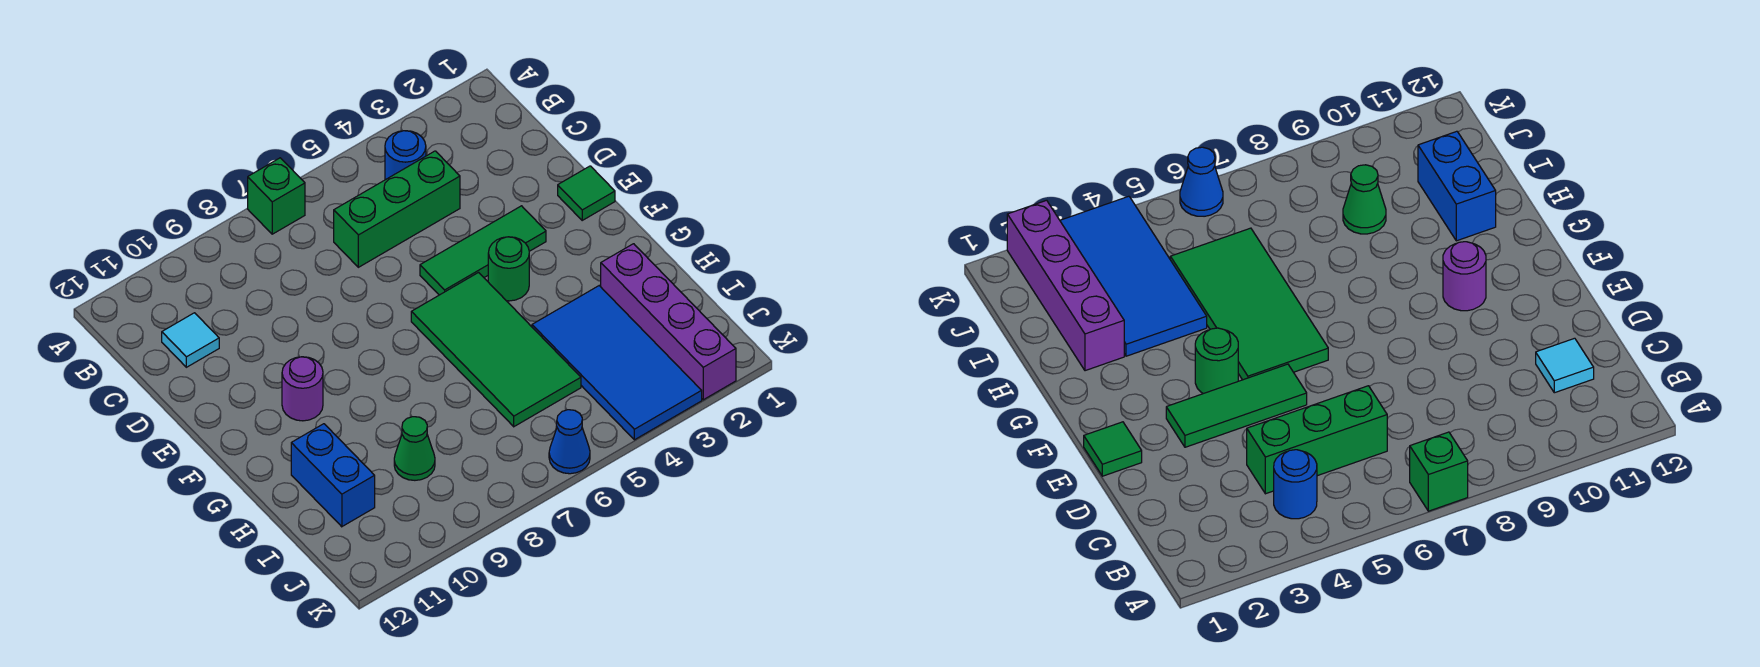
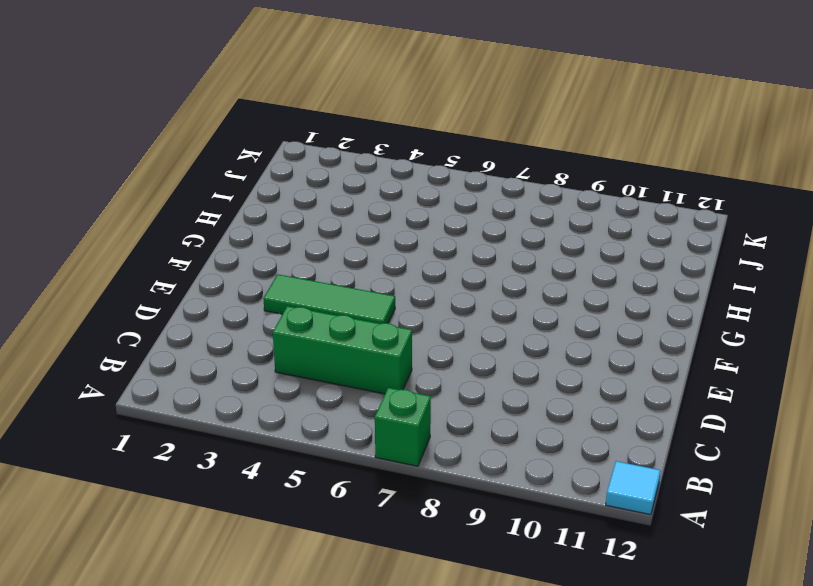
cyan 1x1 tile [606,461,661,515] -> cyan 1x1 tile moved to [162,313,219,367]
none -> blue 1x1 round brick [385,131,426,180]
none -> green 1x1 tile [558,166,615,220]
none -> green 1x1 round brick [488,237,529,301]

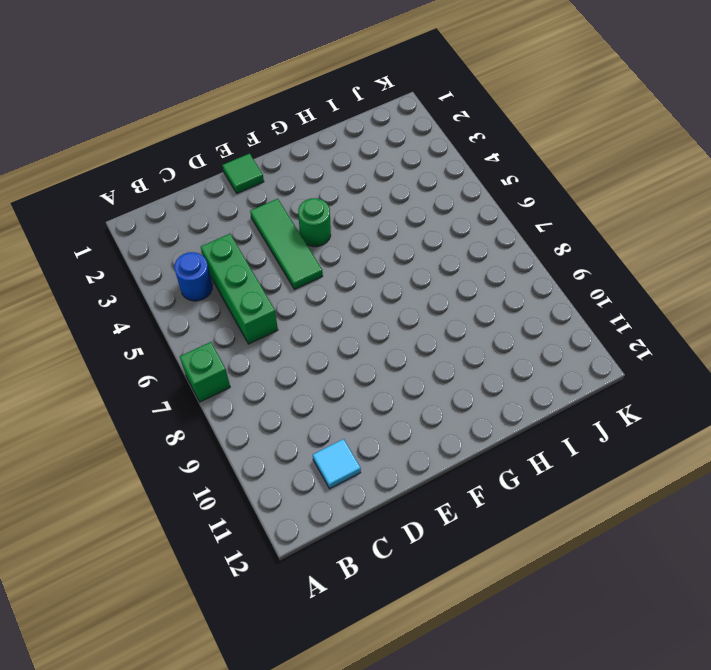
none -> green 2x4 tile [411,273,581,427]
none -> purple 1x1 round brick [282,357,323,421]
none -> purple 1x4 brick [601,244,736,400]

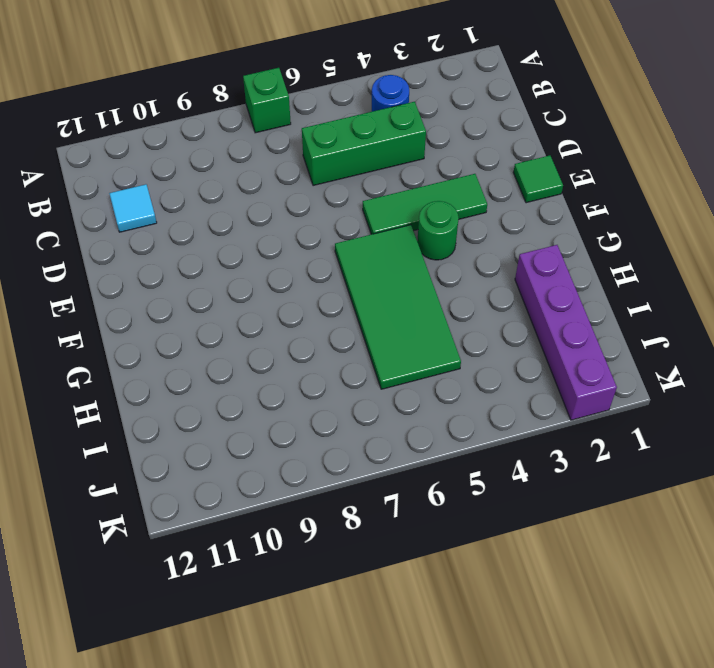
none -> purple 1x1 round brick [282,357,323,421]
none -> blue 2x4 tile [532,286,702,440]
none -> blue 1x2 brick [291,424,375,527]

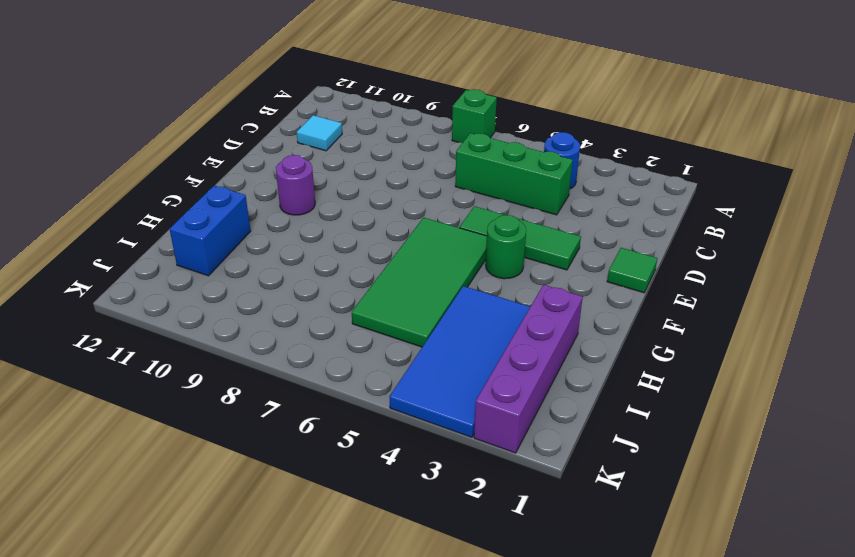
none -> green 1x1 cone [394,417,435,480]
none -> blue 1x1 cone [549,410,590,474]

